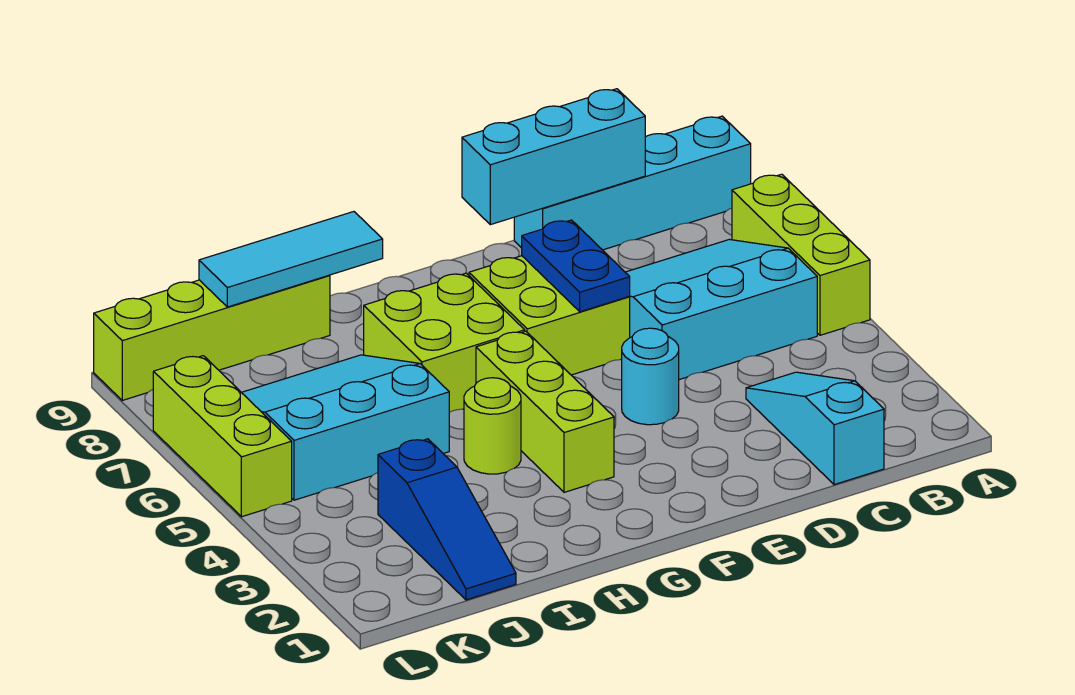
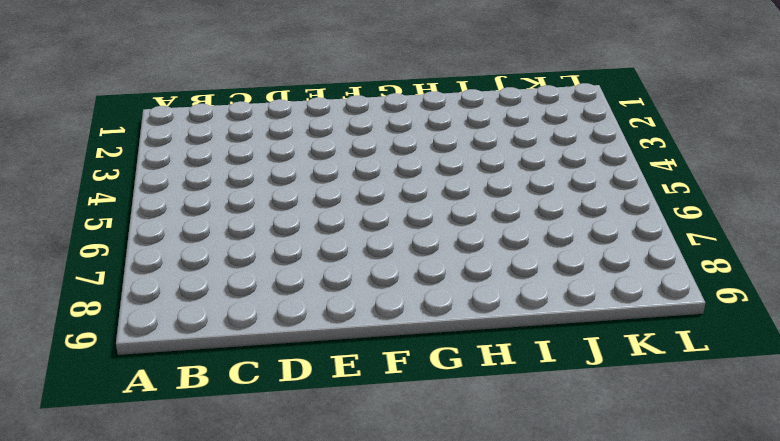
none -> lime 1x3 brick [732,174,870,335]
none -> cyan 1x4 brick [514,116,751,250]
none -> cyan 3x3 slope [625,239,817,380]

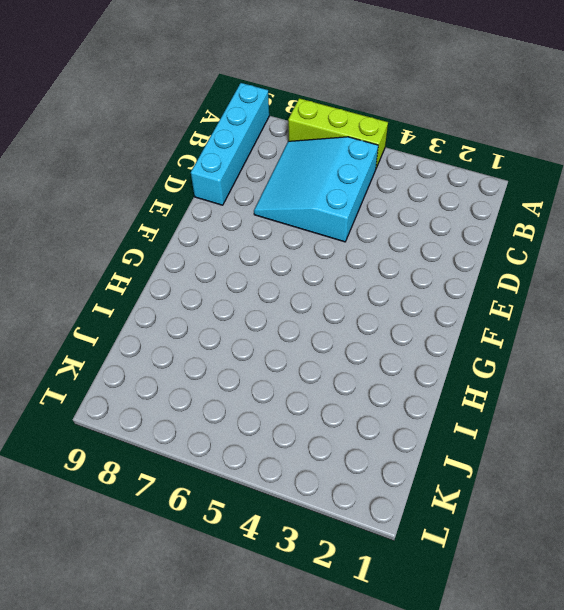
none -> cyan 1x3 slope [746,372,884,485]
none -> cyan 1x1 round brick [621,328,679,425]
none -> lime 2x2 brick [469,256,630,375]

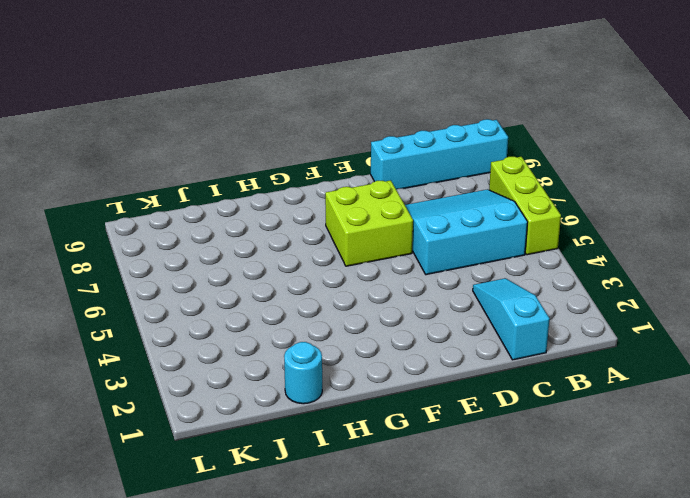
cyan 1x1 round brick [284,342,322,404] -> cyan 1x1 round brick moved to [621,328,679,425]
none -> lime 1x3 brick [476,331,614,492]
none -> lime 2x2 brick [364,273,525,412]
none -> lime 1x1 round brick [464,378,521,474]

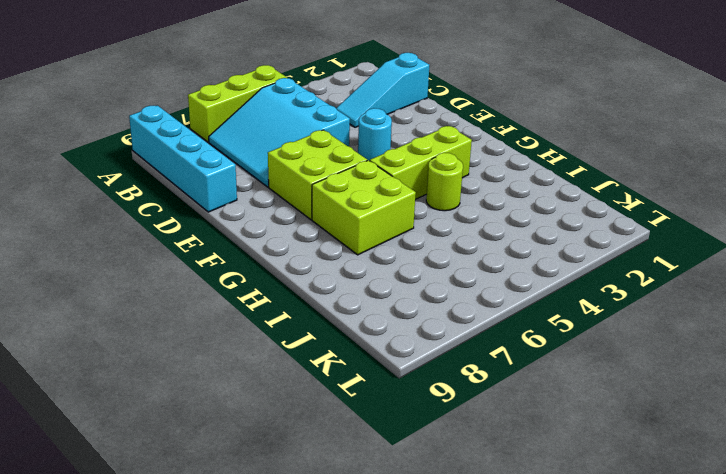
none -> cyan 3x3 slope [241,355,449,500]
none -> lime 1x4 brick [94,275,330,400]
none -> blue 1x3 slope [378,439,516,600]

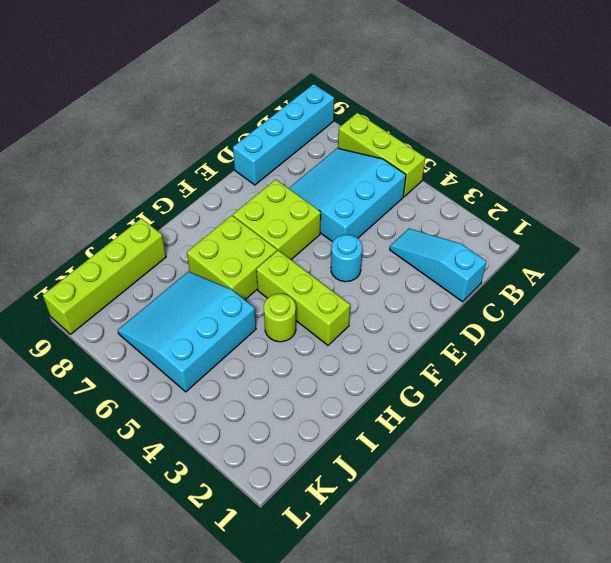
none -> blue 1x3 slope [378,439,516,600]
none -> lime 1x3 brick [153,356,292,517]
none -> cyan 1x3 brick [462,89,645,225]

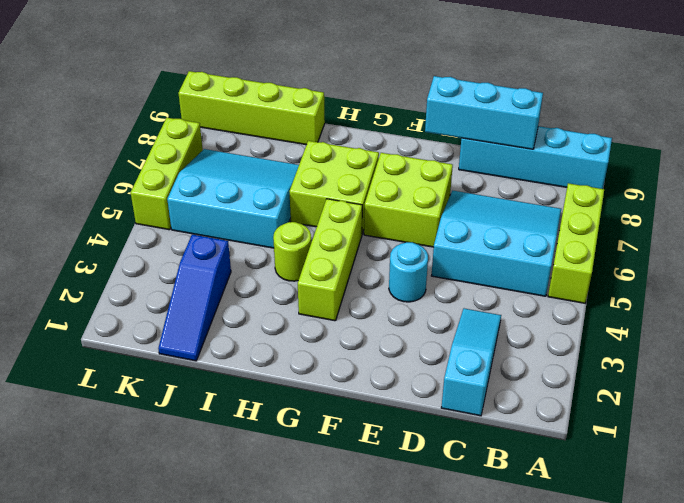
none -> blue 1x2 plate [522,220,630,312]
none -> cyan 1x3 tile [199,212,383,307]

